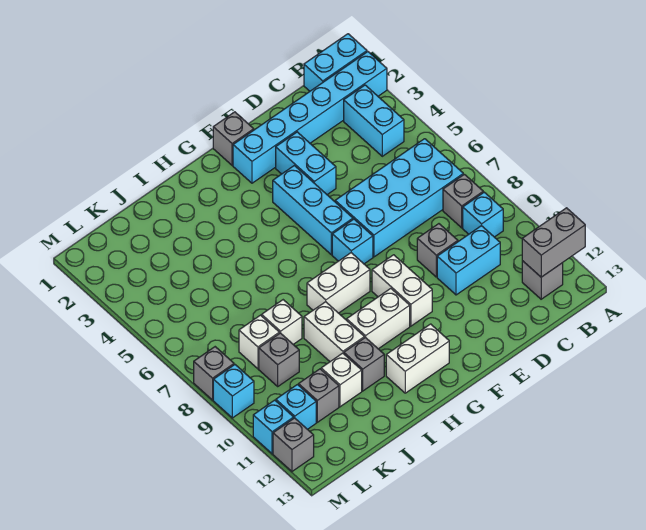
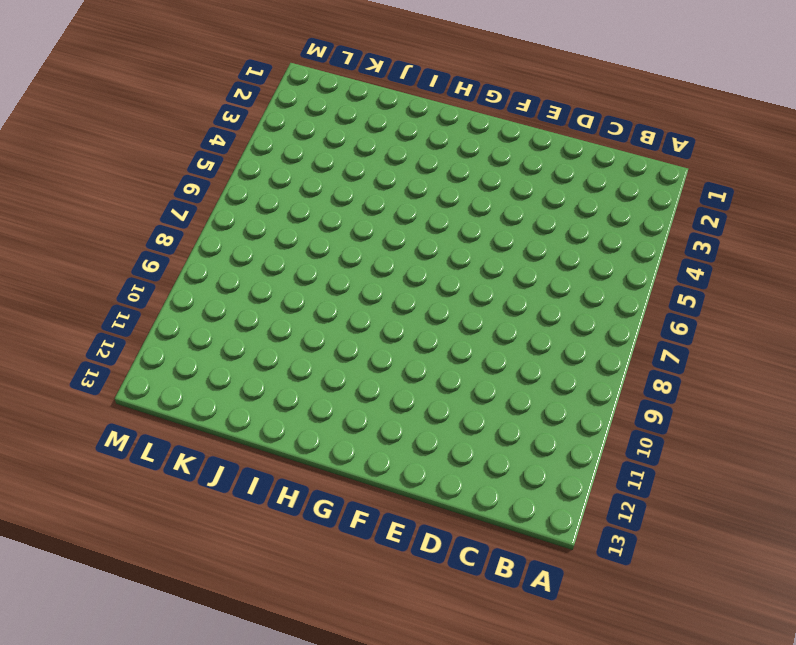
none -> cyan 1x2 brick [304,34,367,91]
none -> cyan 1x6 brick [233,52,387,183]
none -> cyan 1x2 brick [344,85,404,156]
none -> cyan 2x4 brick [335,139,463,257]

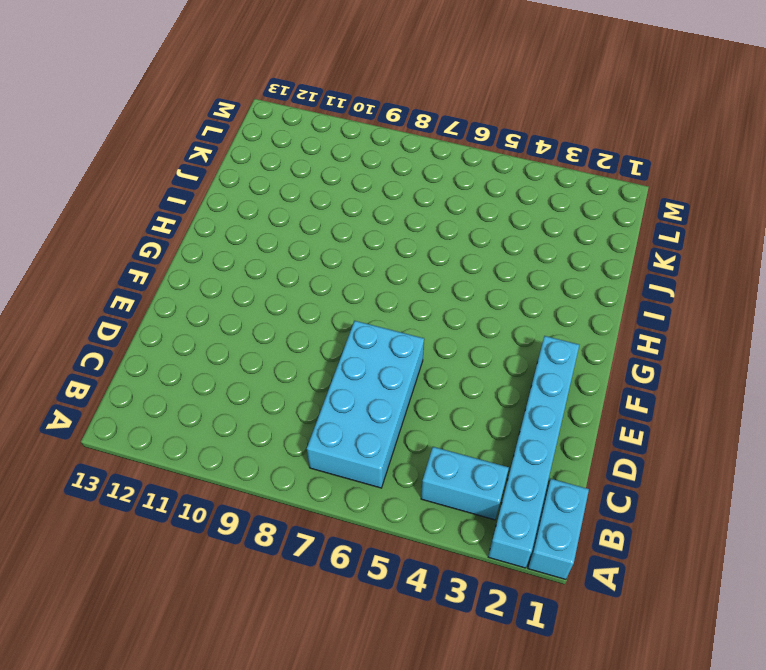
none -> grey 1x1 brick [443,174,483,228]
none -> cyan 1x1 brick [463,192,503,237]
none -> grey 1x1 brick [522,261,563,299]
none -> cyan 1x2 brick [437,226,500,295]

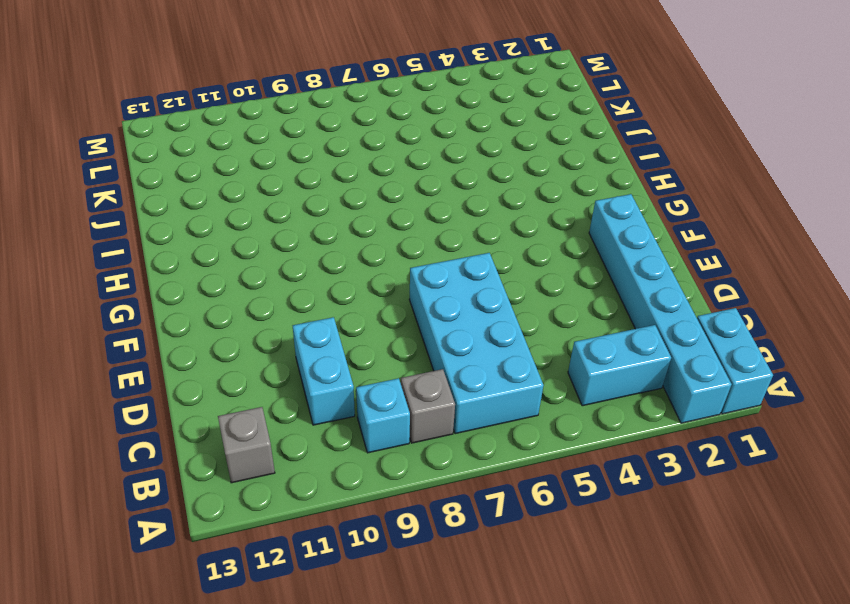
none -> grey 1x1 brick [417,224,458,277]
none -> cyan 1x2 brick [276,132,336,195]
none -> grey 1x1 brick [213,112,254,165]
none -> cyan 1x3 brick [273,165,353,255]

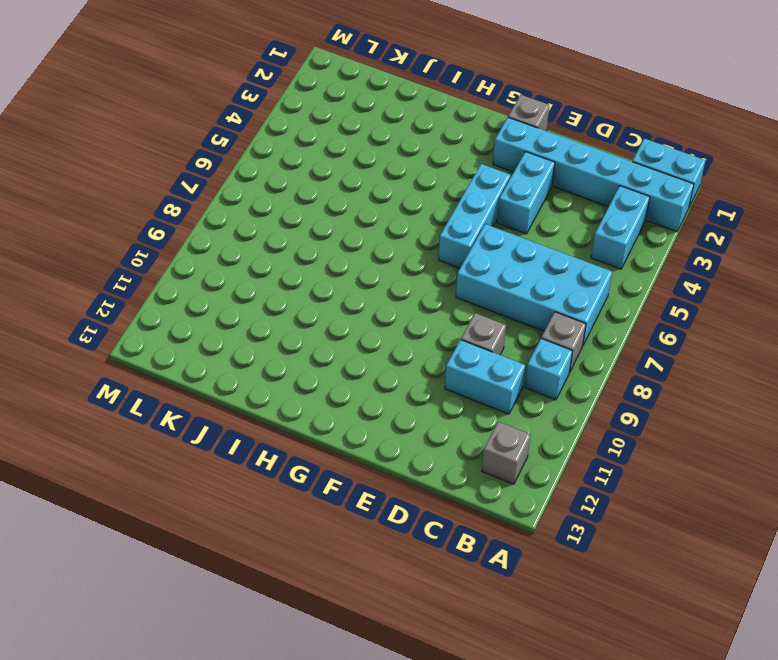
none -> cyan 1x1 brick [332,219,373,264]
none -> white 1x2 brick [372,255,432,326]
none -> white 1x2 brick [307,253,370,313]
none -> white 1x2 brick [347,288,410,349]

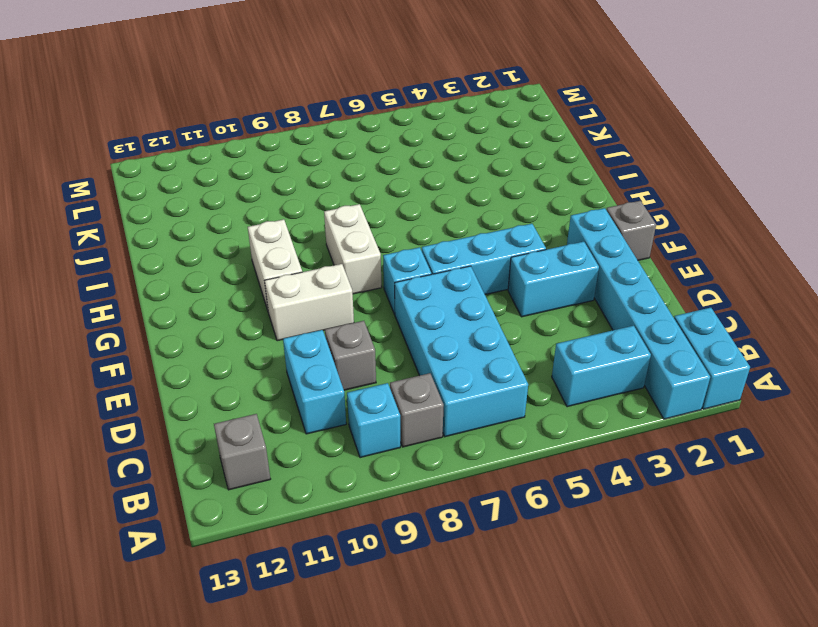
none -> white 1x2 brick [386,324,449,393]
none -> white 1x2 brick [304,302,364,361]
none -> grey 1x1 brick [344,337,384,391]
none -> white 1x1 brick [262,300,302,344]

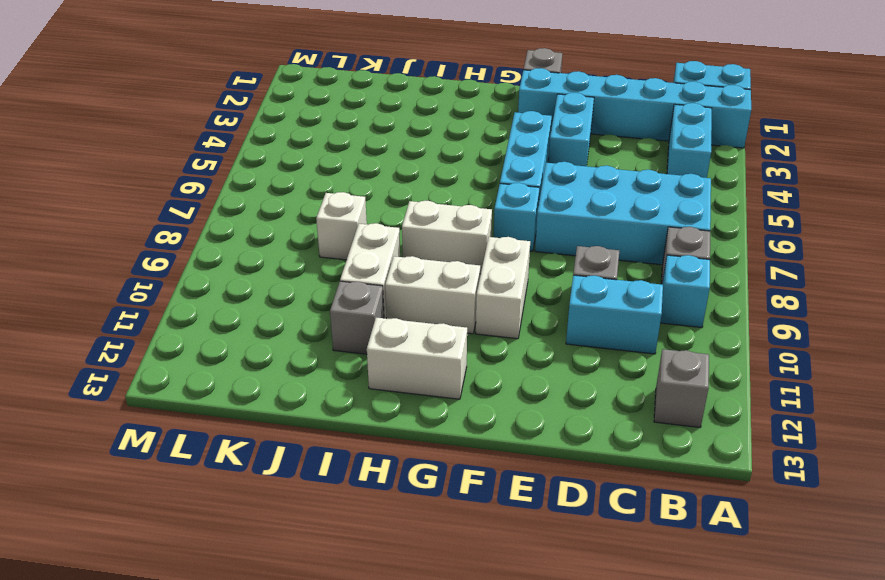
none -> white 1x1 brick [321,353,362,407]
none -> white 1x1 brick [239,315,279,369]
none -> grey 1x1 brick [259,333,299,386]
none -> grey 1x1 brick [299,369,339,422]

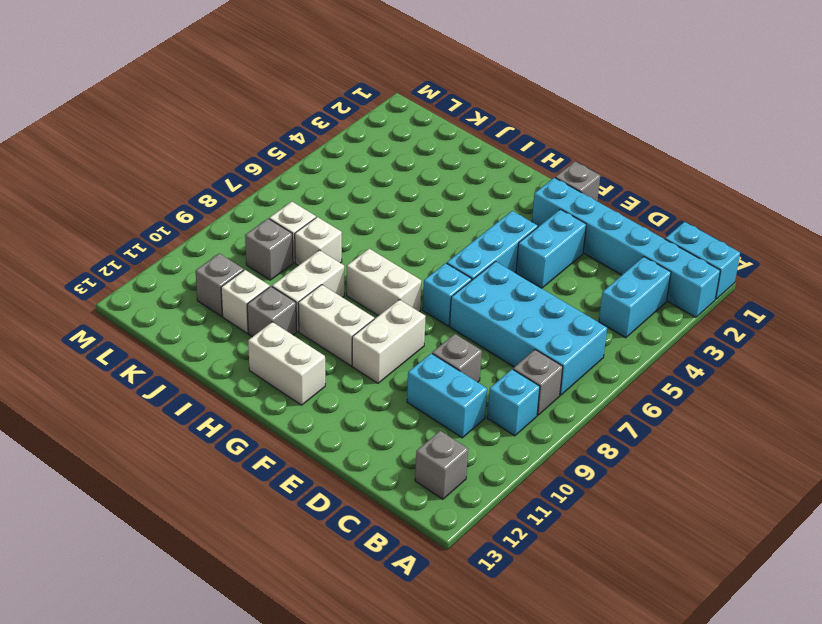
none -> cyan 1x1 brick [276,385,316,429]
none -> grey 1x1 brick [194,347,234,400]
none -> cyan 1x1 brick [213,365,254,418]
none -> cyan 1x1 brick [253,400,294,454]

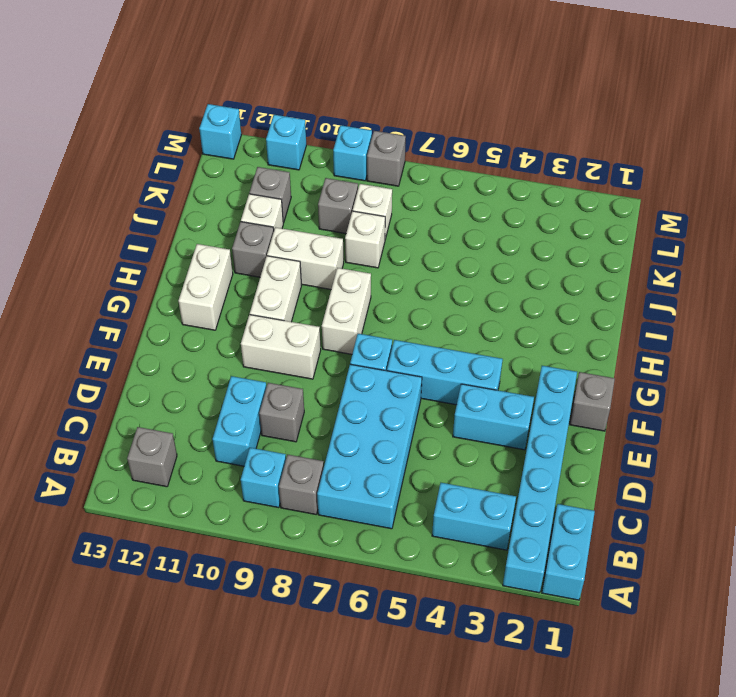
cyan 1x1 brick [199,104,241,159] -> cyan 1x1 brick moved to [276,385,316,429]
none -> grey 1x1 brick [273,418,314,471]
none -> grey 1x2 brick [522,208,585,277]

